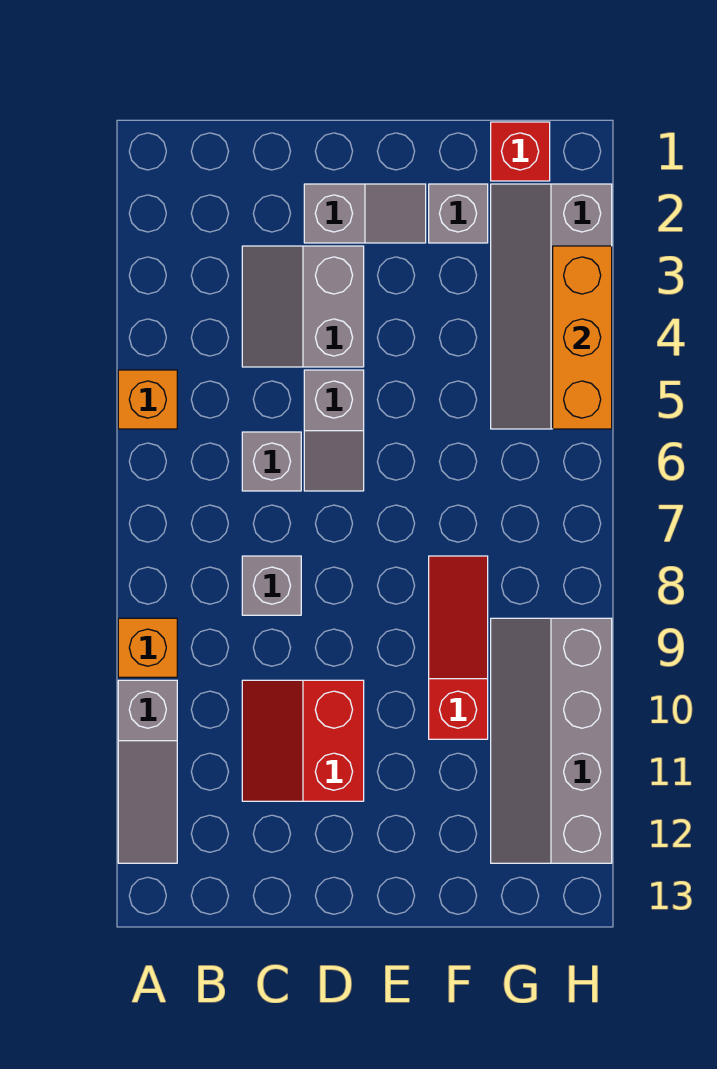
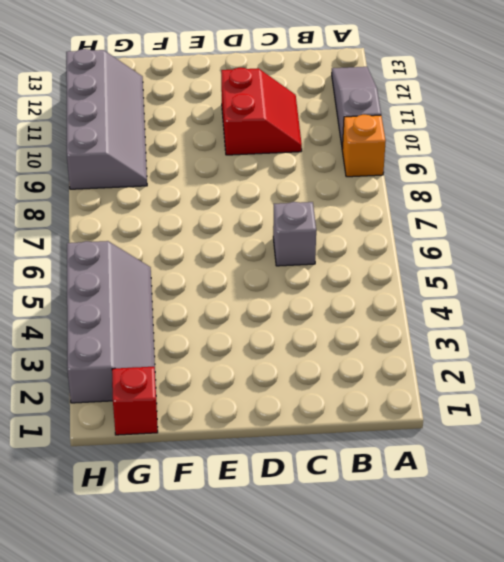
none -> orange 1x1 brick [118,370,177,429]
none -> grey 2x2 slope [242,246,364,367]
none -> grey 1x1 brick [242,556,301,615]

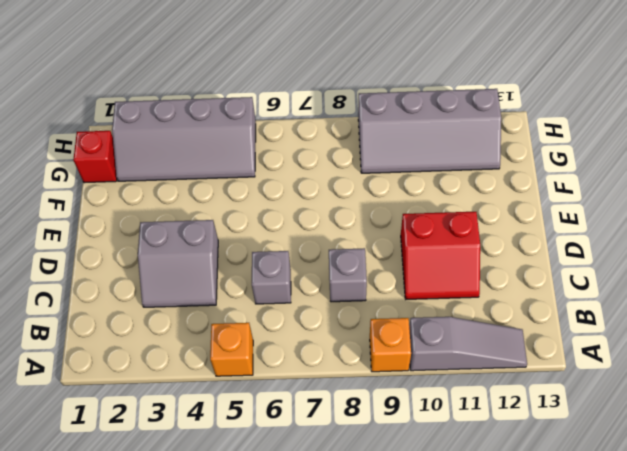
none -> grey 1x2 slope [304,184,426,243]
none -> grey 1x2 slope [304,370,364,491]
none -> grey 1x1 brick [429,184,488,243]

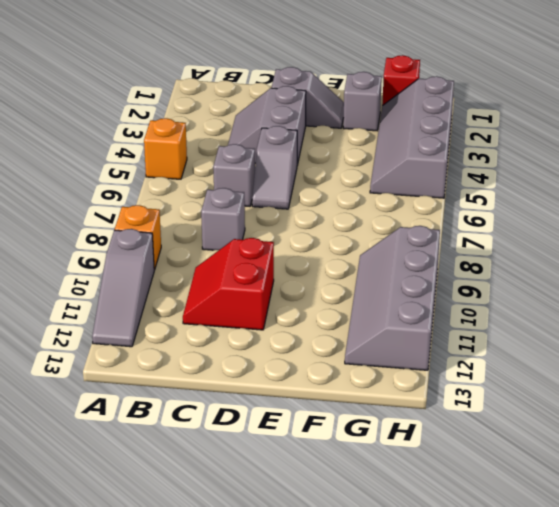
none -> red 1x3 slope [429,556,488,739]
none -> orange 1x3 brick [553,246,612,429]

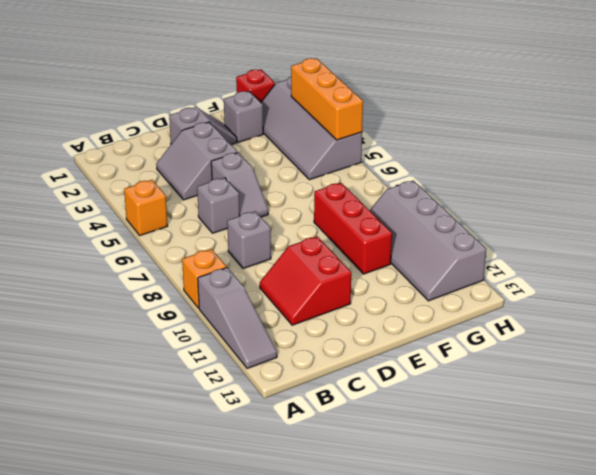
red 1x3 brick [314,183,392,274] -> red 1x3 slope [429,556,488,739]

